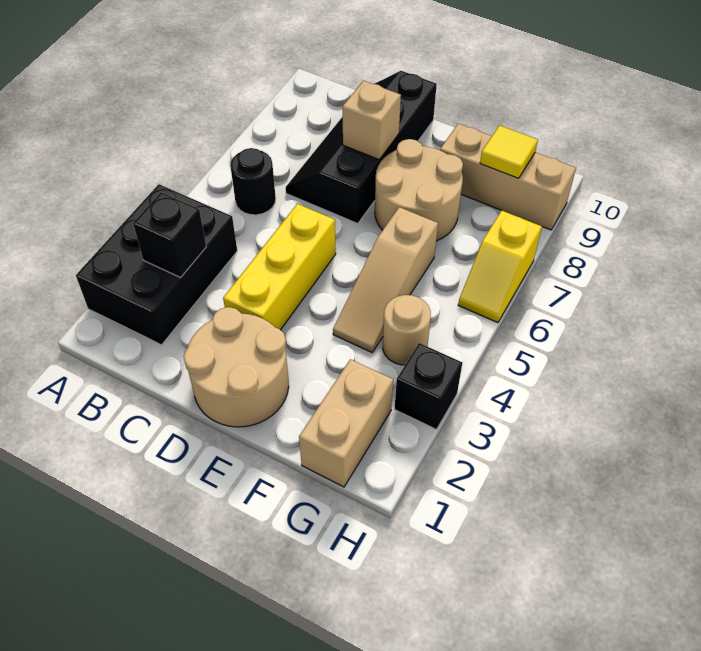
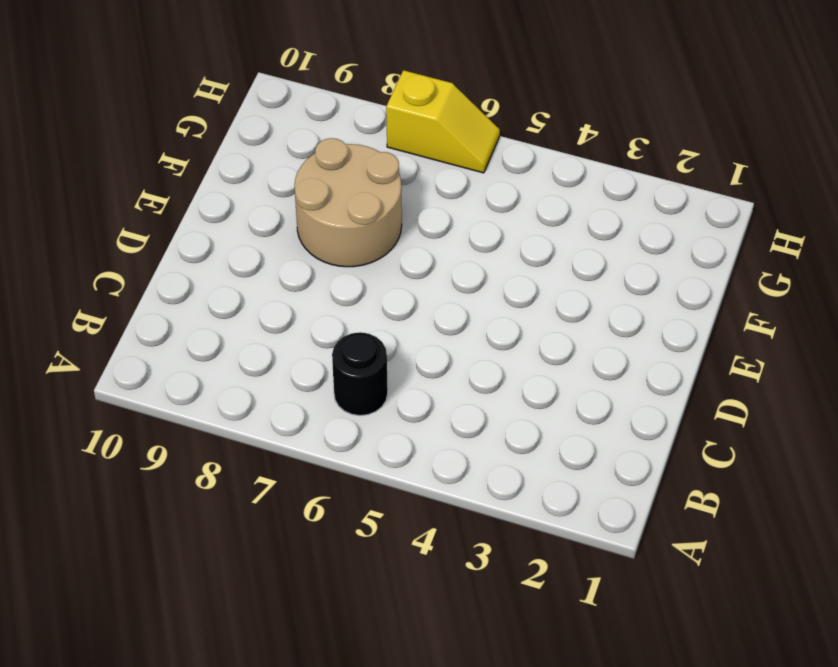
none -> black 2x3 brick [76,184,237,345]
none -> black 2x4 slope [286,71,437,224]
none -> tan 2x2 round brick [184,307,289,427]

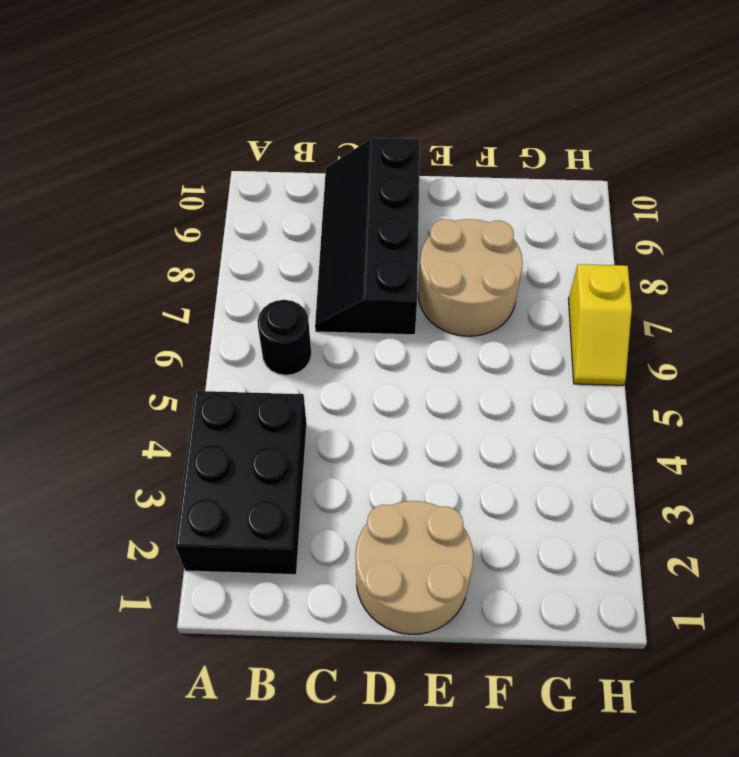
none -> yellow 1x3 brick [223,204,336,330]
none -> tan 1x3 slope [333,207,438,352]
none -> tan 1x3 brick [440,124,576,230]

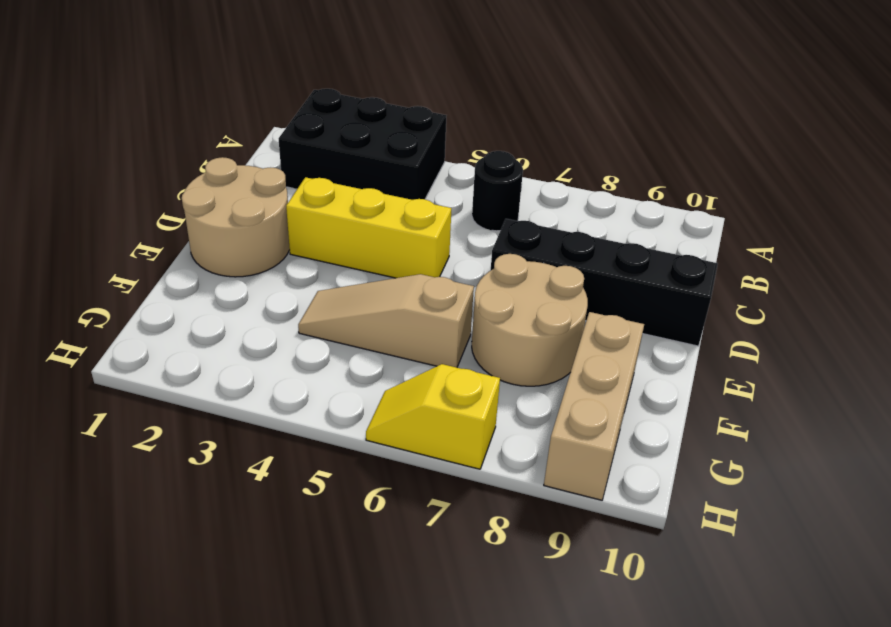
none -> tan 1x2 brick [299,359,393,487]
none -> tan 1x1 round brick [383,295,431,365]
none -> black 1x1 brick [395,343,462,429]

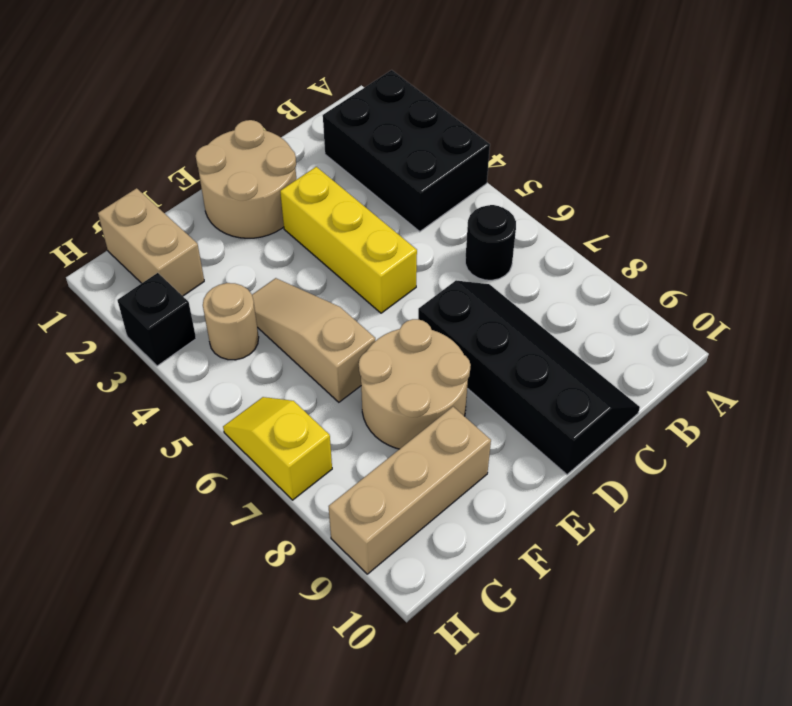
none -> black 1x1 brick [133,192,206,277]
none -> tan 1x1 brick [343,81,401,160]
none -> yellow 1x1 tile [480,125,538,178]

